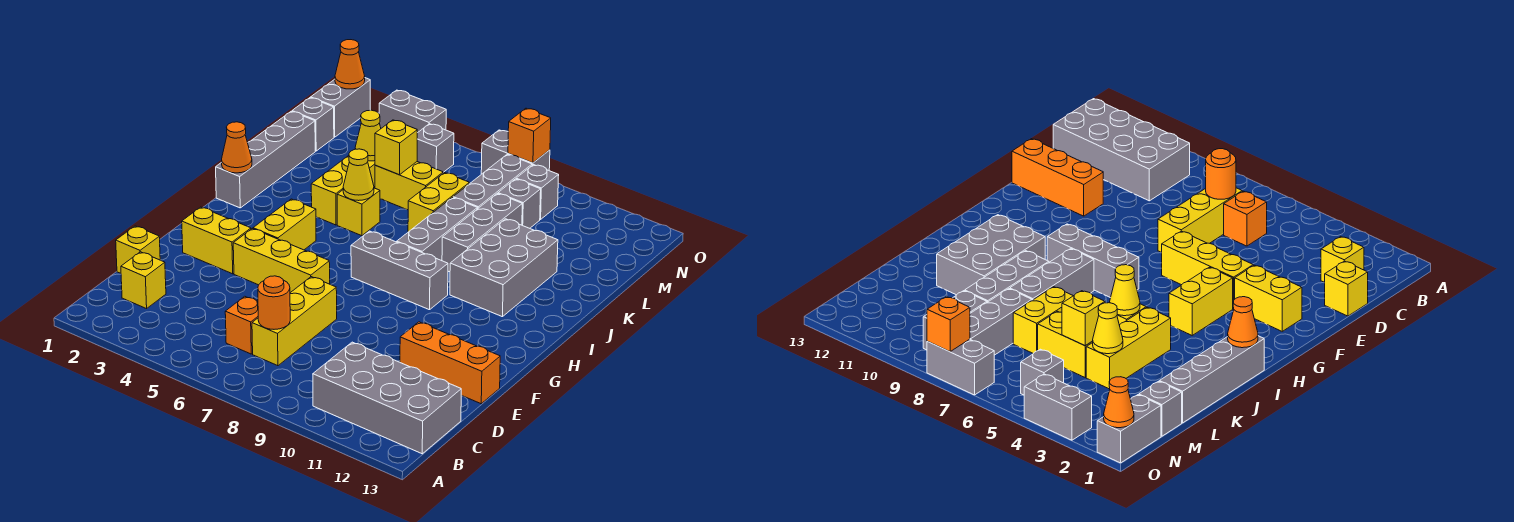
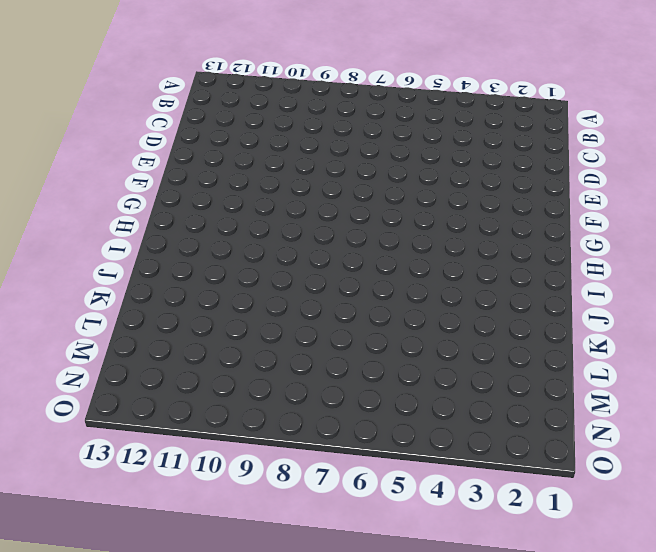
none -> grey 2x4 brick [313,342,461,454]
none -> yellow 1x1 brick [121,252,166,309]
none -> orange 1x1 brick [225,296,258,354]
none -> yellow 1x3 brick [252,277,337,366]

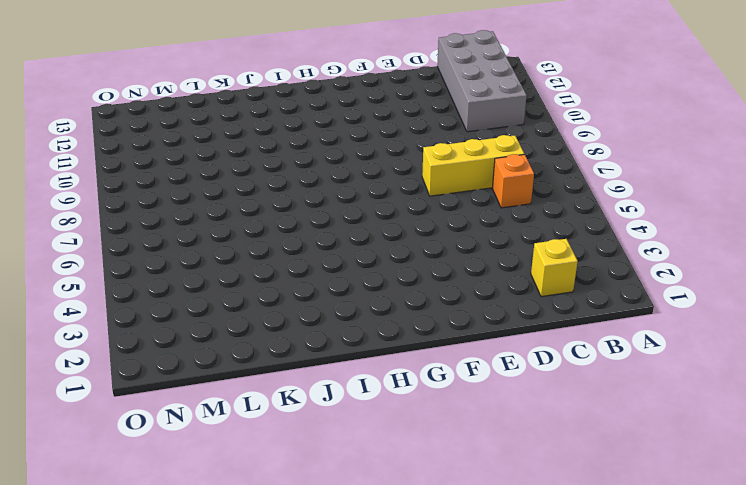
none -> yellow 1x1 brick [116,226,160,273]
none -> orange 1x3 brick [400,322,500,404]
none -> yellow 1x2 brick [182,207,251,274]
none -> yellow 1x3 brick [233,229,330,293]

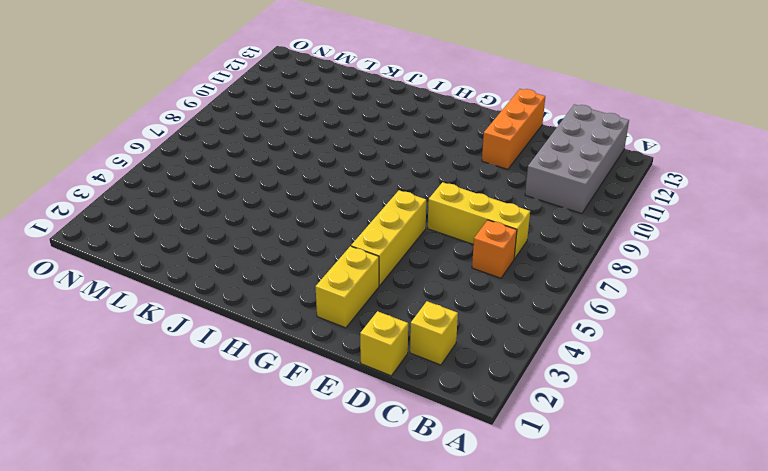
none -> yellow 1x2 brick [253,199,316,250]
none -> grey 1x3 brick [351,231,448,310]
none -> grey 1x4 brick [216,111,315,208]
none -> grey 1x3 brick [397,198,477,261]

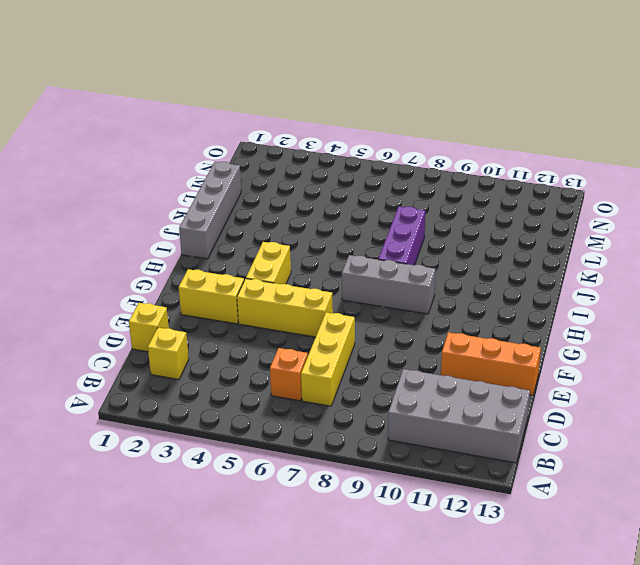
purple 1x3 brick [378,207,425,265] -> grey 1x3 brick [397,198,477,261]
none -> grey 2x3 brick [450,219,558,317]
none -> yellow 1x3 brick [311,156,375,225]
none -> yellow 1x1 brick [337,188,380,236]
none -> grey 1x3 brick [442,194,522,272]

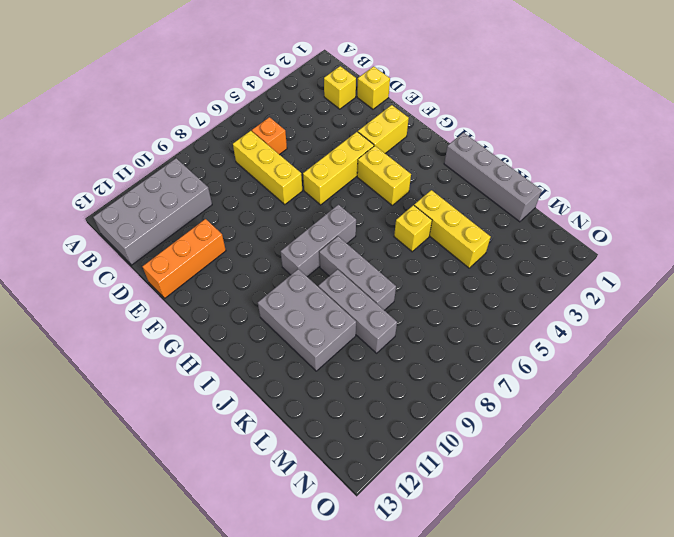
none -> yellow 1x2 brick [408,173,469,232]
none -> yellow 1x2 brick [375,162,443,210]
none -> grey 1x3 brick [453,154,532,209]
none -> grey 1x1 brick [292,98,334,151]

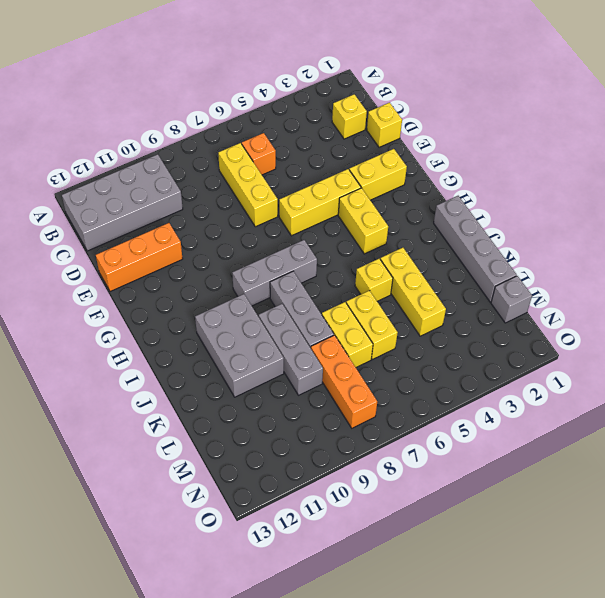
yellow 1x2 brick [346,291,398,359] -> yellow 1x2 brick turned to [375,162,443,210]
orange 1x3 brick [311,335,377,428] -> grey 1x3 brick [453,154,532,209]
none -> grey 1x1 brick [498,179,541,228]
none -> grey 1x2 brick [311,78,370,137]
none -> grey 1x1 brick [417,124,454,172]
none -> grey 1x1 brick [516,165,559,219]

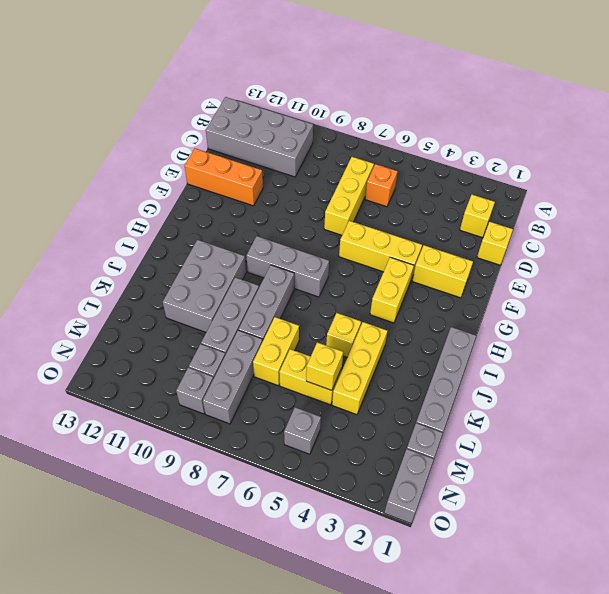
none -> grey 1x2 brick [379,90,446,133]
none -> grey 1x2 brick [481,130,550,174]
none -> orange 1x1 round brick [258,276,290,329]
none -> orange 1x1 cone [222,122,252,173]

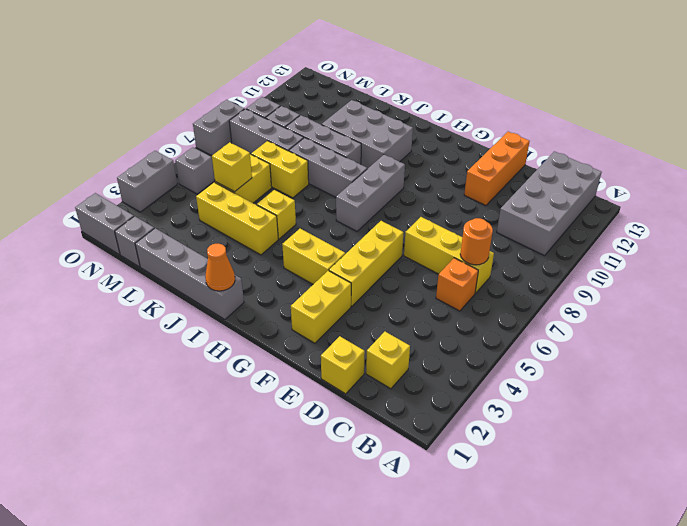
none -> yellow 1x1 cone [343,149,374,201]
none -> yellow 1x1 cone [355,110,381,161]
none -> orange 1x1 cone [335,40,365,89]
none -> orange 1x1 brick [508,108,551,163]

